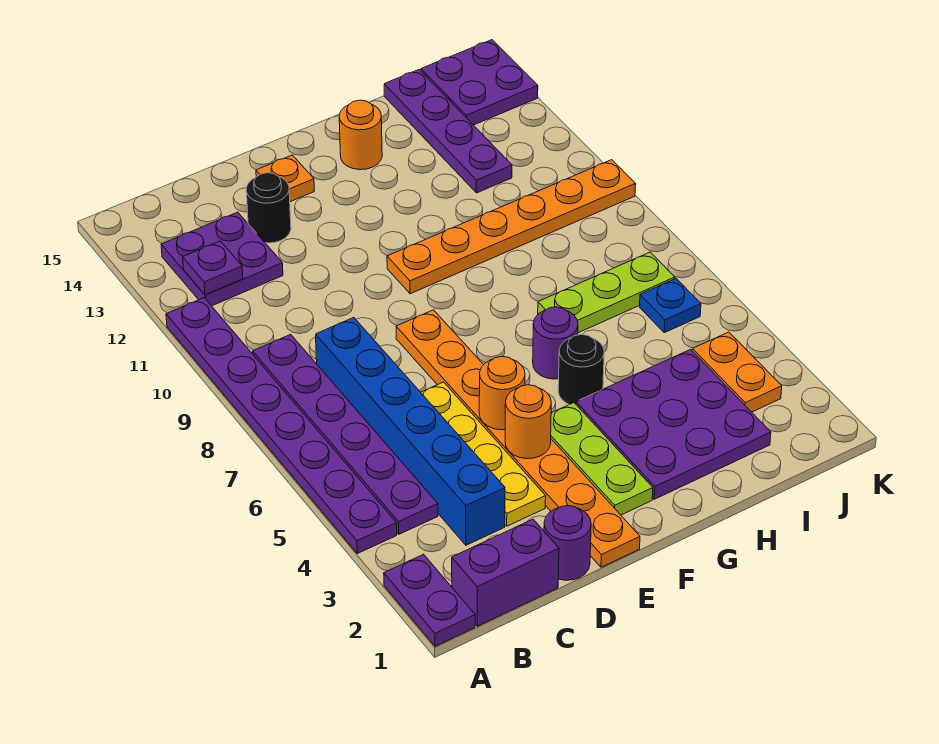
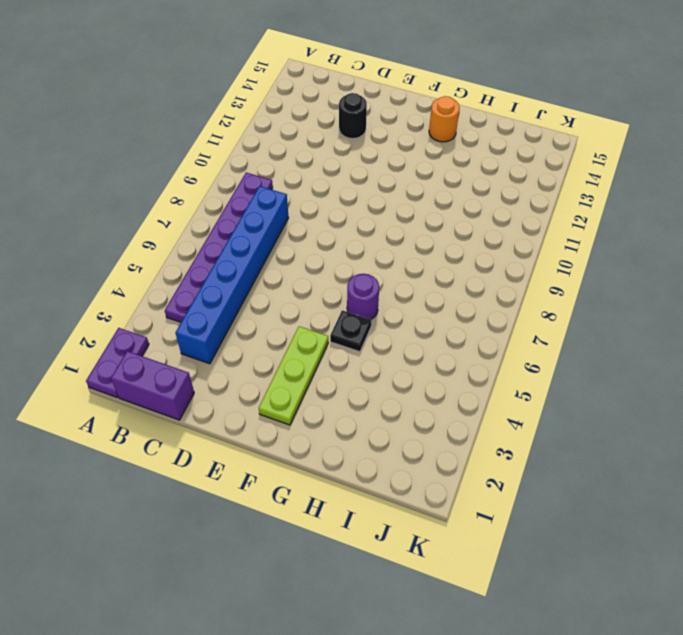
black 1x1 plate [330,311,371,352] -> black 1x1 round brick [558,334,604,405]
none -> purple 1x8 plate [166,298,397,554]
none -> purple 2x2 plate [161,212,283,306]
none -> purple 1x1 round brick [544,506,591,580]

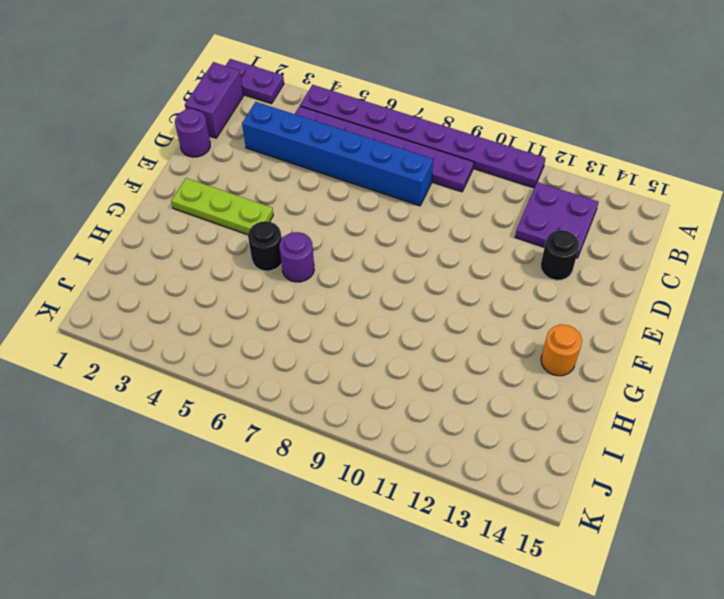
none -> yellow 1x4 plate [421,382,546,526]
none -> orange 1x8 plate [396,310,640,567]
none -> orange 1x1 plate [256,155,314,202]

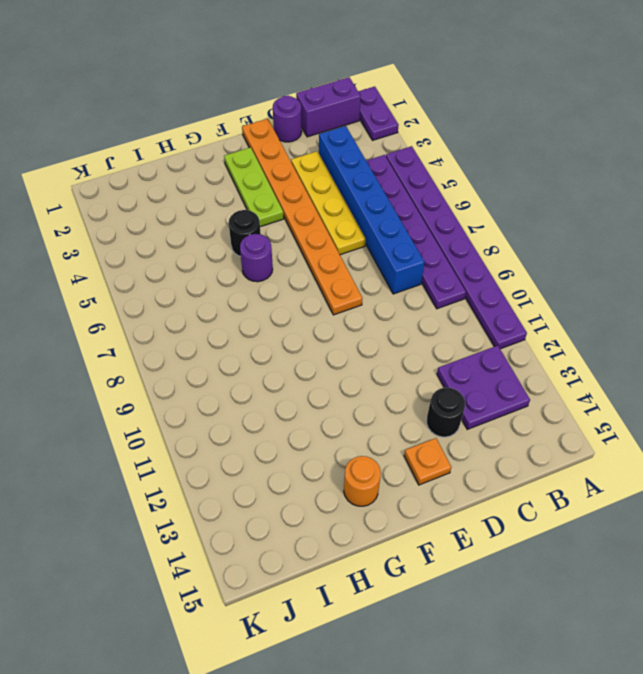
none -> orange 1x6 plate [387,160,636,294]
none -> purple 3x3 plate [576,349,771,499]
none -> lime 1x3 plate [538,252,675,333]

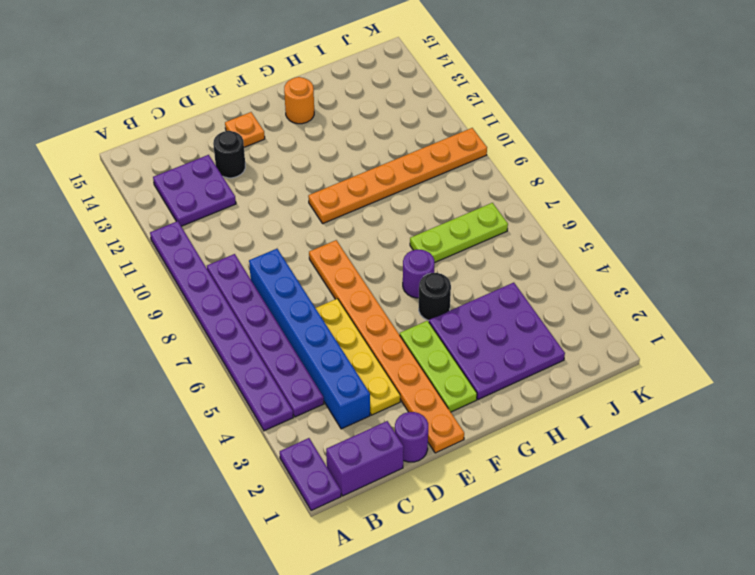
none -> purple 1x4 plate [384,70,512,193]
none -> orange 1x2 plate [692,332,782,412]
none -> blue 1x1 plate [640,279,701,333]

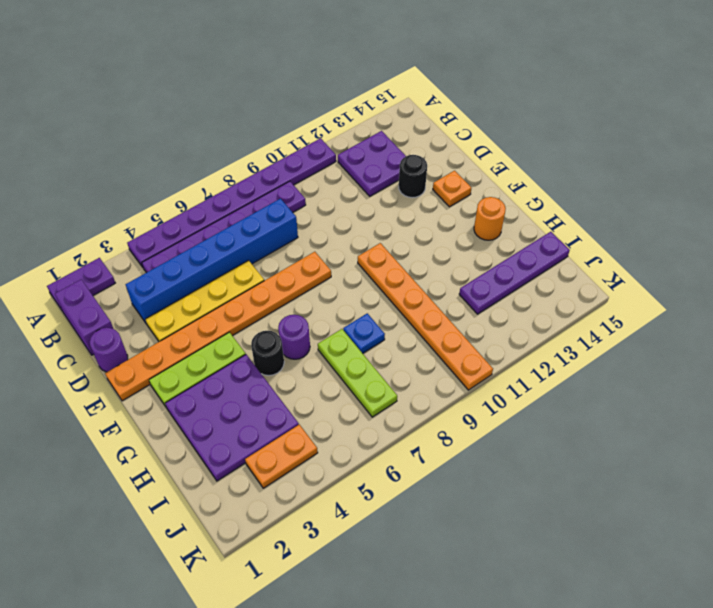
blue 1x1 plate [343,313,385,353] -> blue 1x1 plate moved to [640,279,701,333]
none -> purple 2x2 plate [421,40,538,125]
none -> purple 1x1 plate [183,241,243,295]
none -> orange 1x1 round brick [505,385,551,459]

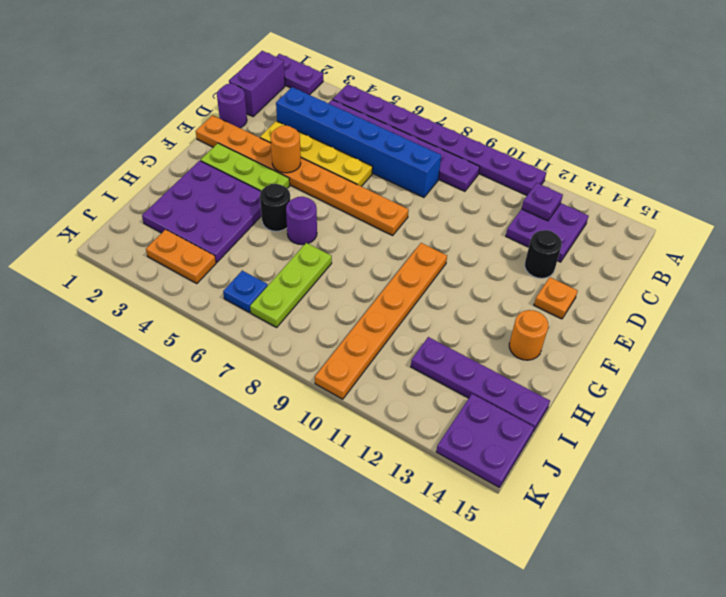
none -> orange 1x1 round brick [479,356,525,430]

